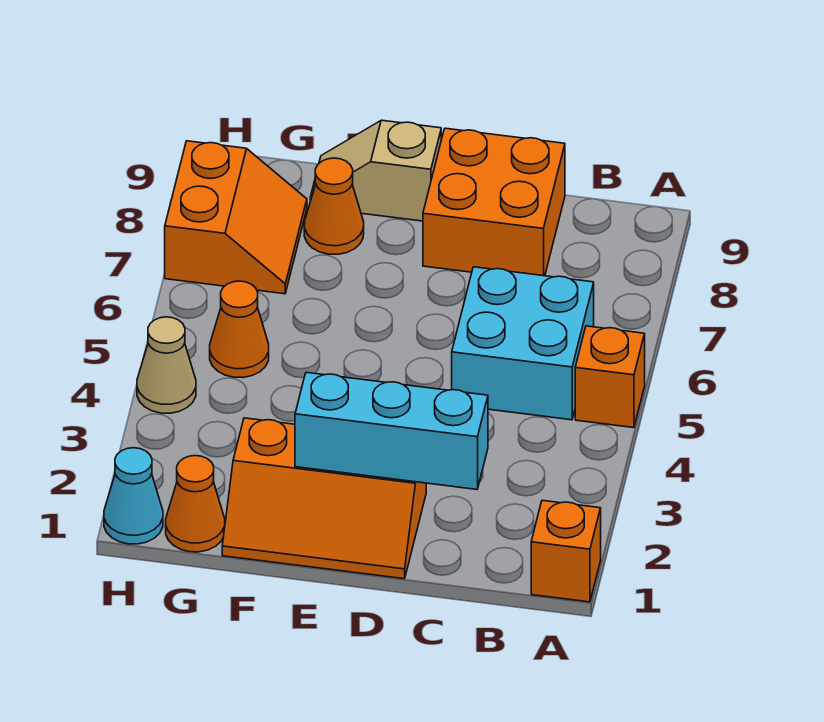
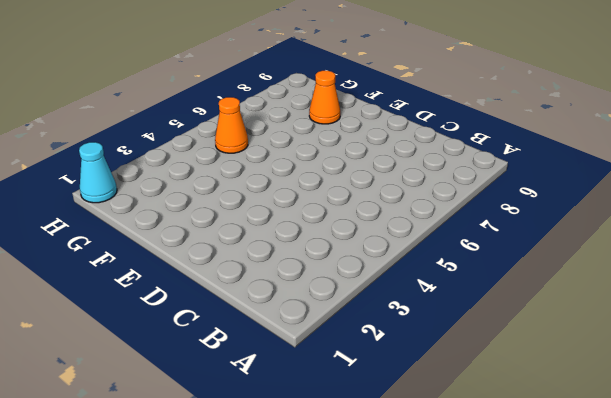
none -> orange 1x1 brick [531,500,601,602]
none -> orange 1x1 brick [575,326,645,428]
none -> cyan 2x2 brick [452,267,594,420]

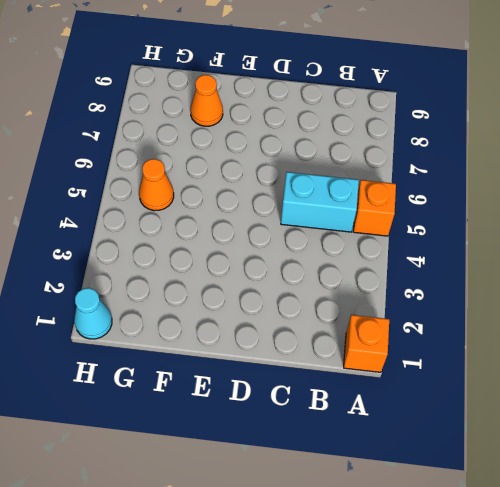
cyan 1x2 brick [281,172,359,232] -> cyan 2x2 brick [452,267,594,420]
none -> orange 2x2 brick [423,128,565,276]
none -> orange 2x3 slope [222,418,426,579]
none -> tan 1x2 slope [310,120,441,221]

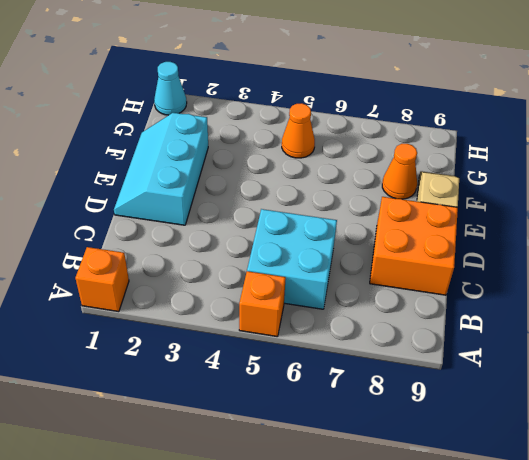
cyan 2x3 slope [114,113,208,225] -> orange 2x3 slope [222,418,426,579]
none -> orange 1x1 cone [166,456,225,552]
none -> orange 2x2 slope [165,141,307,294]
none -> tan 1x1 cone [137,317,196,413]

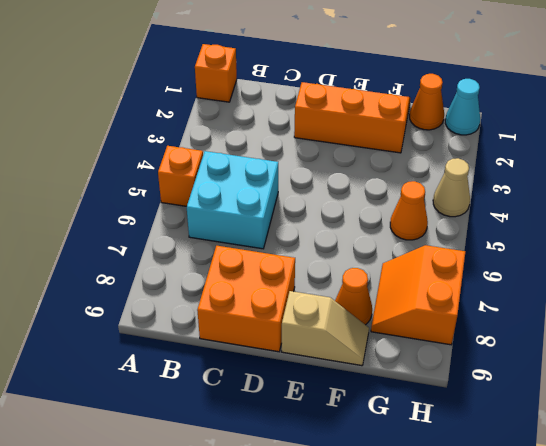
none -> cyan 1x3 brick [295,372,488,489]

